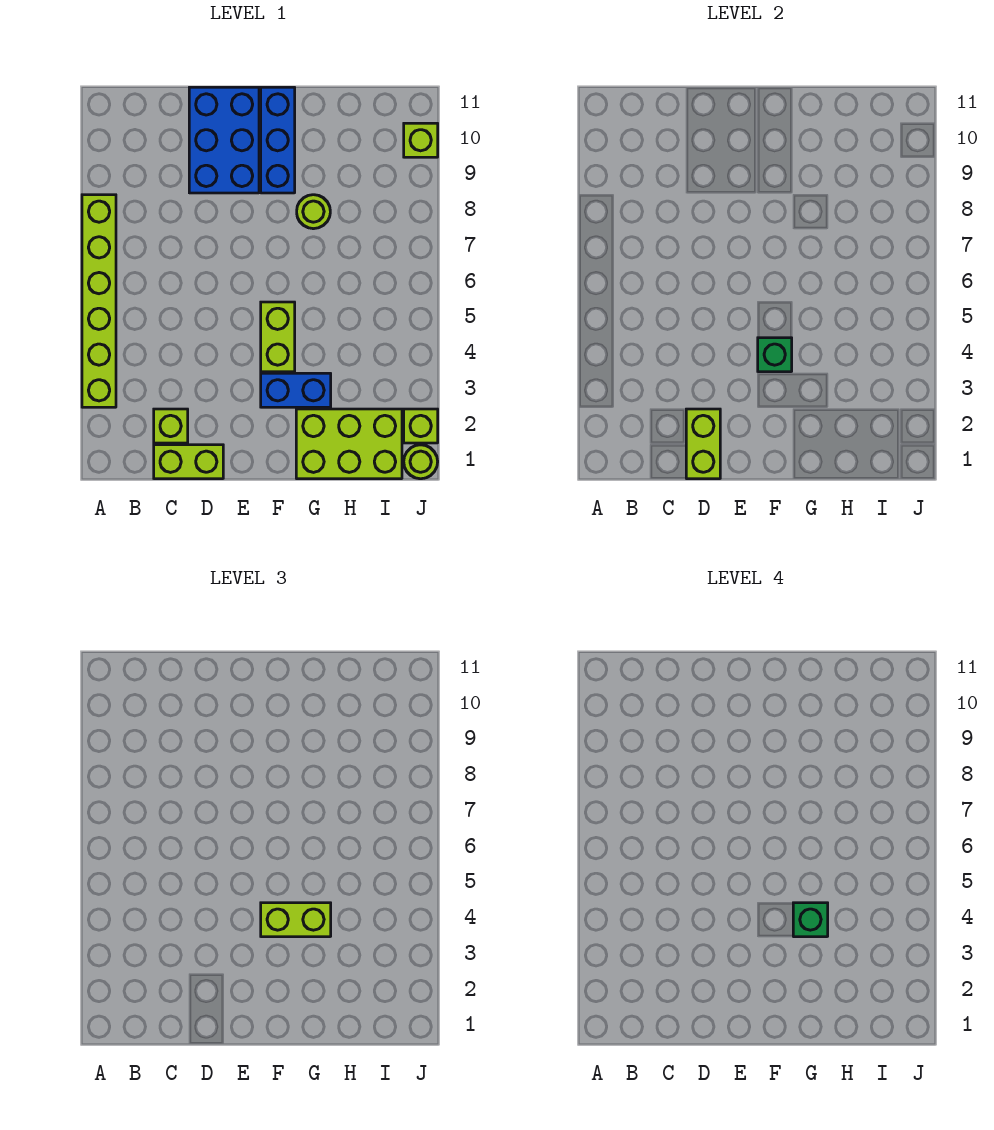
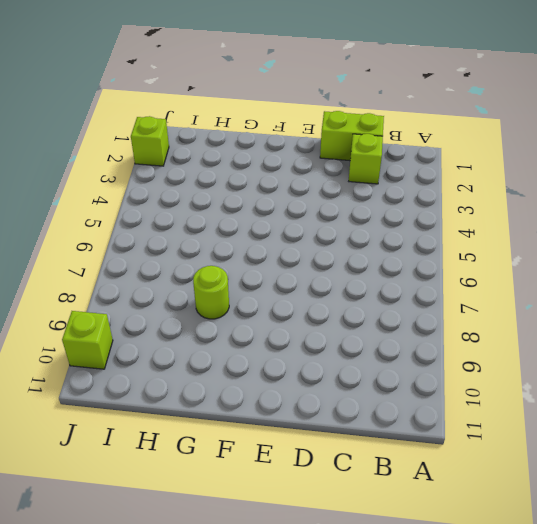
none -> lime 1x6 brick [82,195,116,407]
none -> blue 2x3 brick [189,87,259,193]
none -> blue 1x2 brick [261,373,331,407]

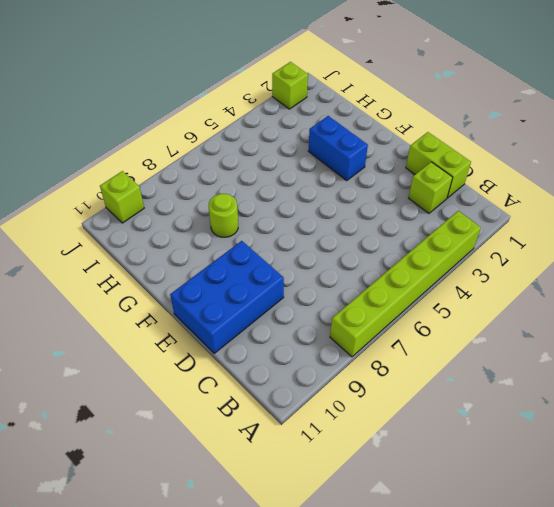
none -> lime 1x2 brick [261,302,295,372]
none -> blue 1x3 brick [261,87,295,193]
none -> lime 2x3 brick [296,409,402,479]

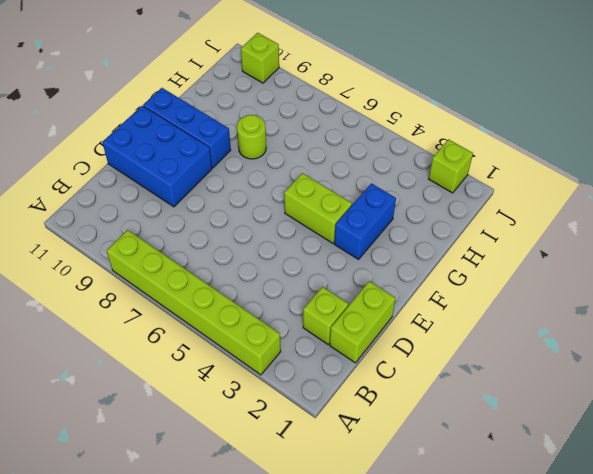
none -> lime 2x3 brick [296,409,402,479]
none -> lime 1x1 round brick [404,445,438,479]
none -> lime 1x2 brick [686,409,720,479]

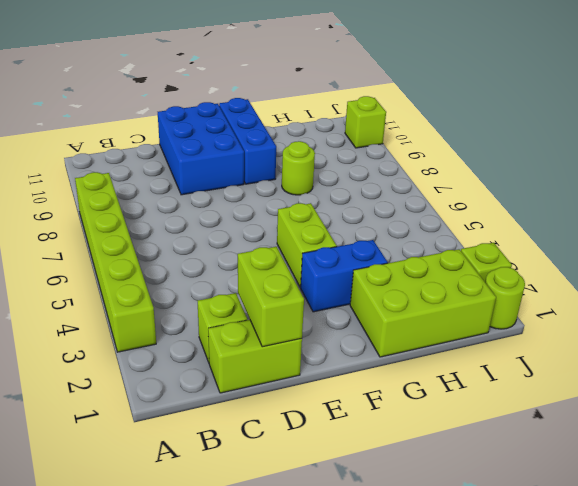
none -> green 1x1 brick [758,338,792,372]
none -> lime 1x2 brick [261,903,331,937]
none -> green 1x1 brick [793,903,828,937]

